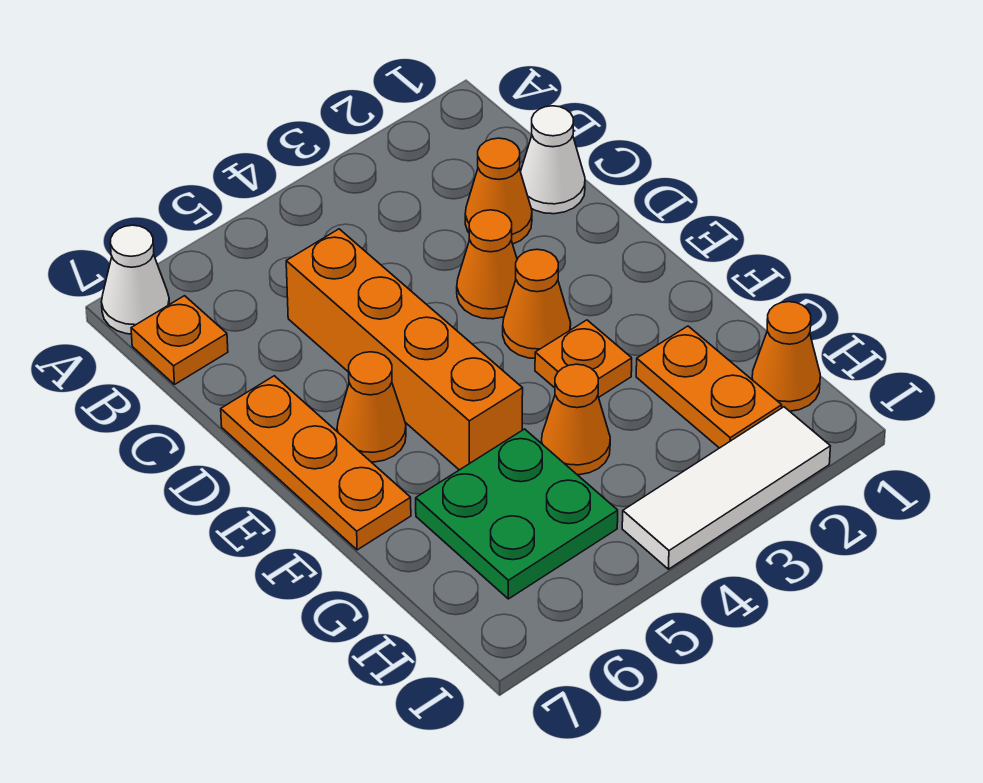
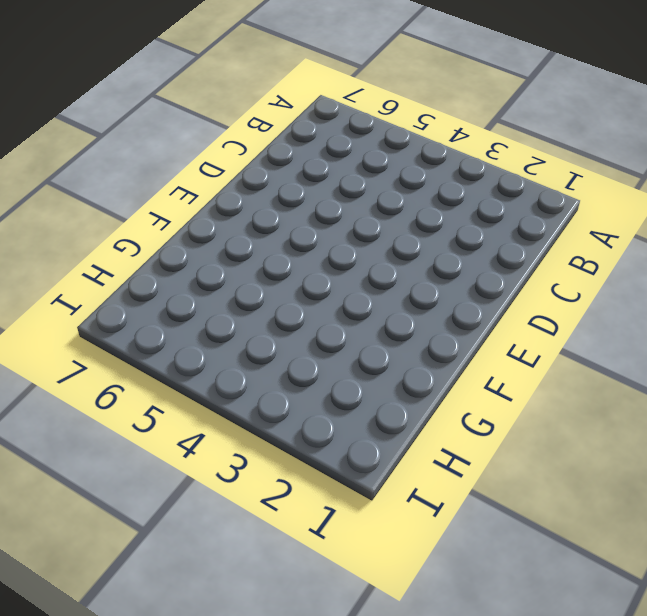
none -> white 1x1 cone [101,225,170,334]
none -> orange 1x1 plate [131,296,228,384]
none -> white 1x1 cone [520,106,585,214]

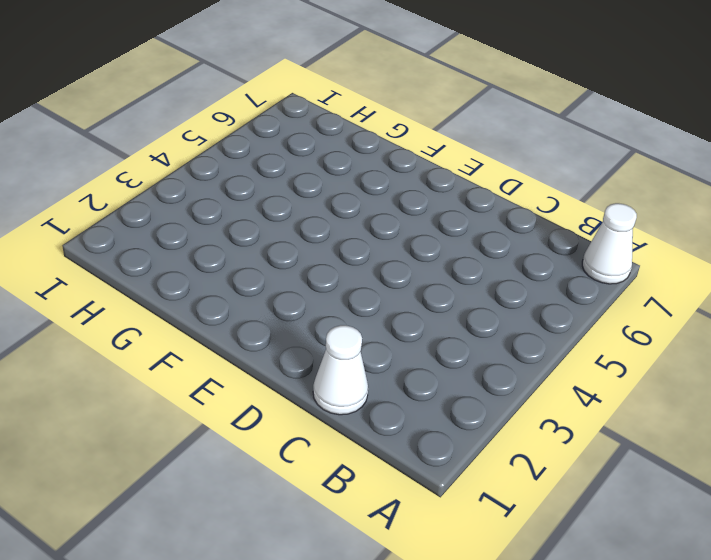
none -> orange 1x1 plate [131,296,228,384]
none -> orange 1x1 cone [465,138,532,244]
none -> orange 1x4 brick [286,229,523,470]

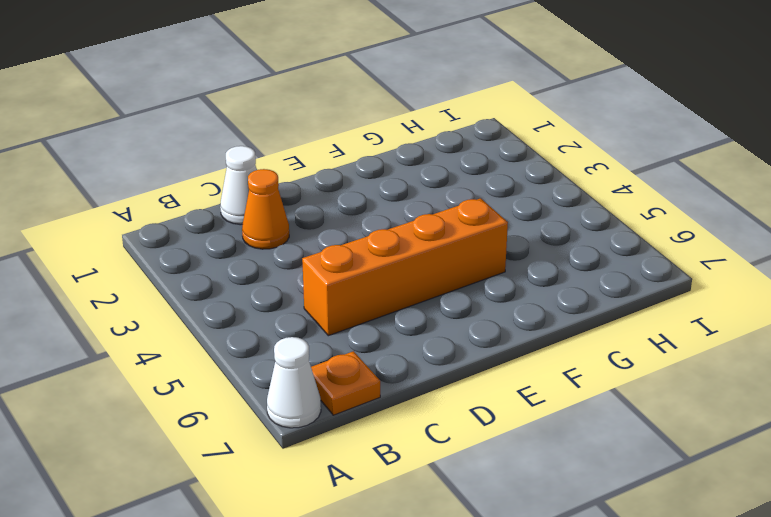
none -> orange 1x1 cone [457,210,517,319]
none -> orange 1x3 plate [221,376,411,550]
none -> orange 1x1 cone [503,249,571,358]

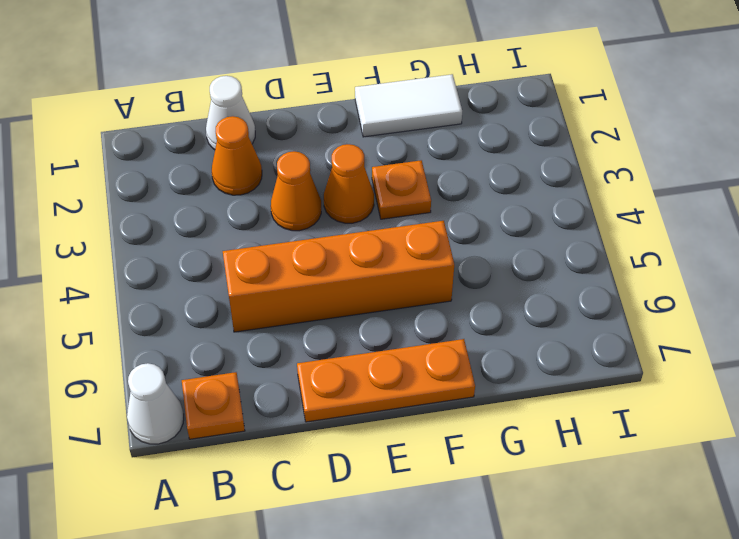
white 1x2 tile [355,74,462,137] -> none
none -> orange 1x1 cone [337,352,406,462]
none -> orange 1x2 plate [636,326,782,448]
none -> orange 1x1 cone [541,364,610,475]

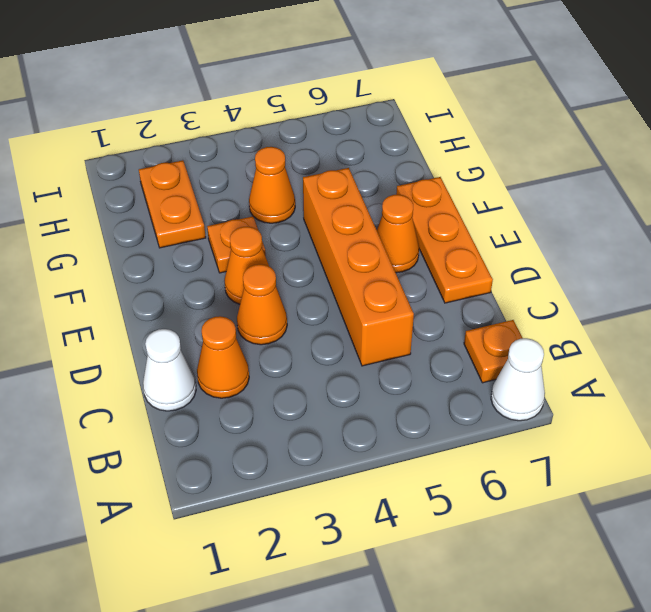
none -> green 2x2 plate [416,429,618,599]
none -> orange 1x1 cone [752,302,820,411]
none -> white 1x3 tile [622,407,830,569]

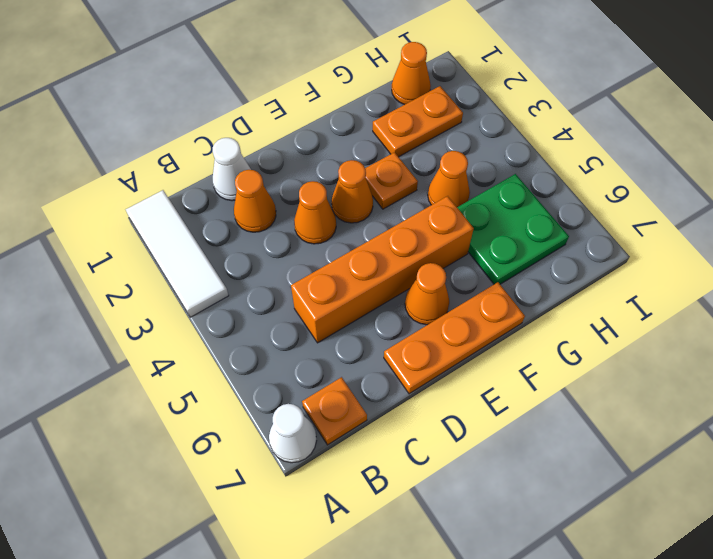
white 1x3 tile [126,190,229,317] -> white 1x3 tile moved to [622,407,830,569]

